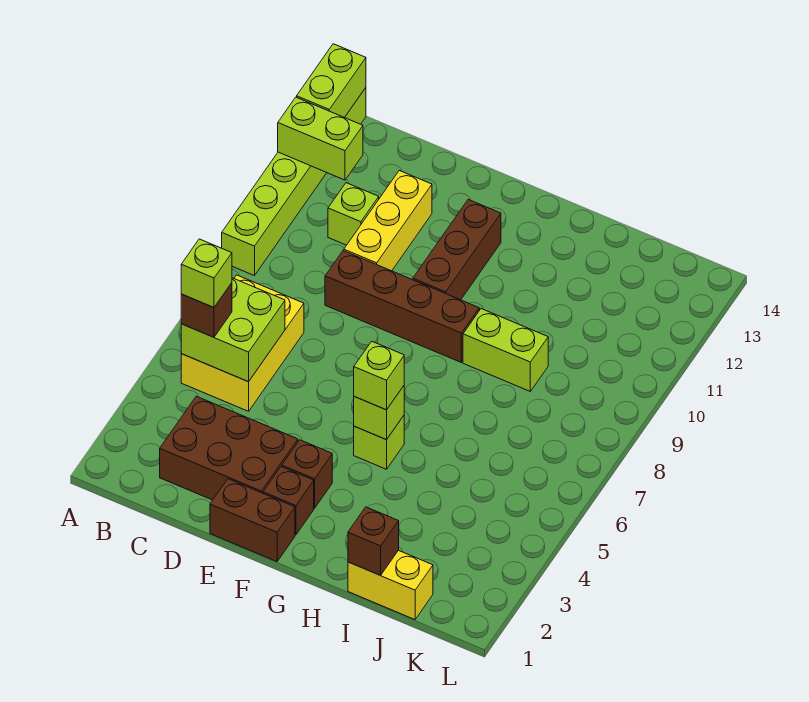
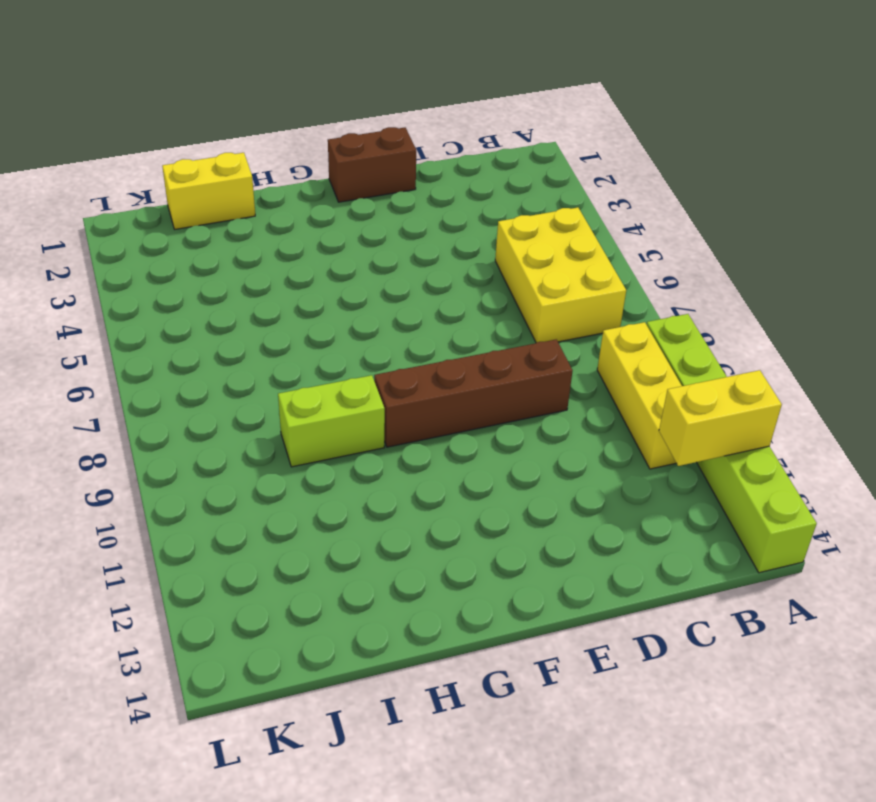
yellow 1x2 brick [659,370,782,466] -> lime 1x2 brick [278,97,363,180]
yellow 1x3 brick [597,322,682,469] -> yellow 1x3 brick moved to [344,171,432,271]
none -> brown 2x3 brick [160,396,298,500]
none -> lime 1x1 brick [328,183,379,245]
none -> brown 1x1 brick [263,467,314,535]

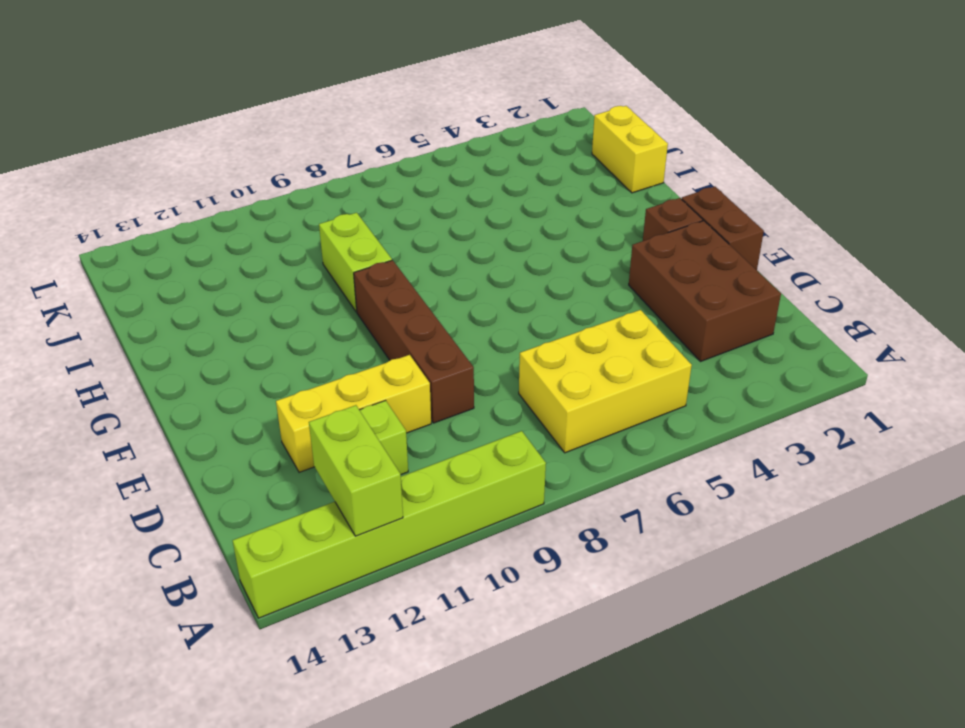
none -> brown 1x1 brick [282,440,332,508]
none -> brown 1x3 brick [413,200,501,300]
none -> lime 1x1 brick [354,416,404,469]

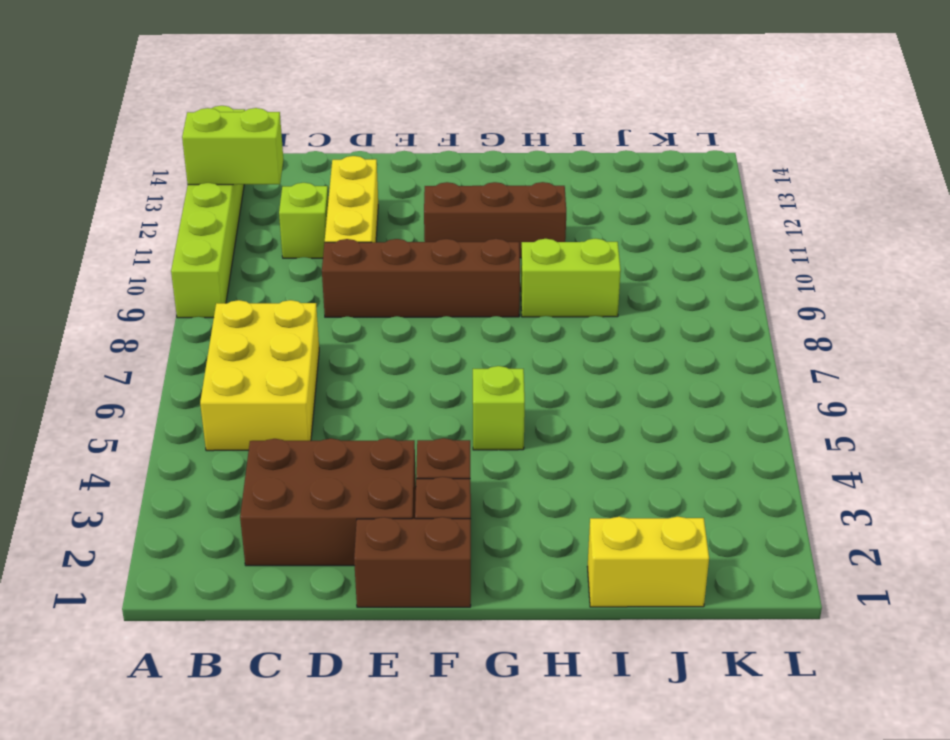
brown 1x3 brick [424,182,566,258] -> brown 1x3 brick turned to [413,200,501,300]
none -> lime 1x2 brick [297,44,366,117]
none -> lime 2x2 brick [181,278,285,382]
none -> lime 1x1 brick [354,386,404,440]

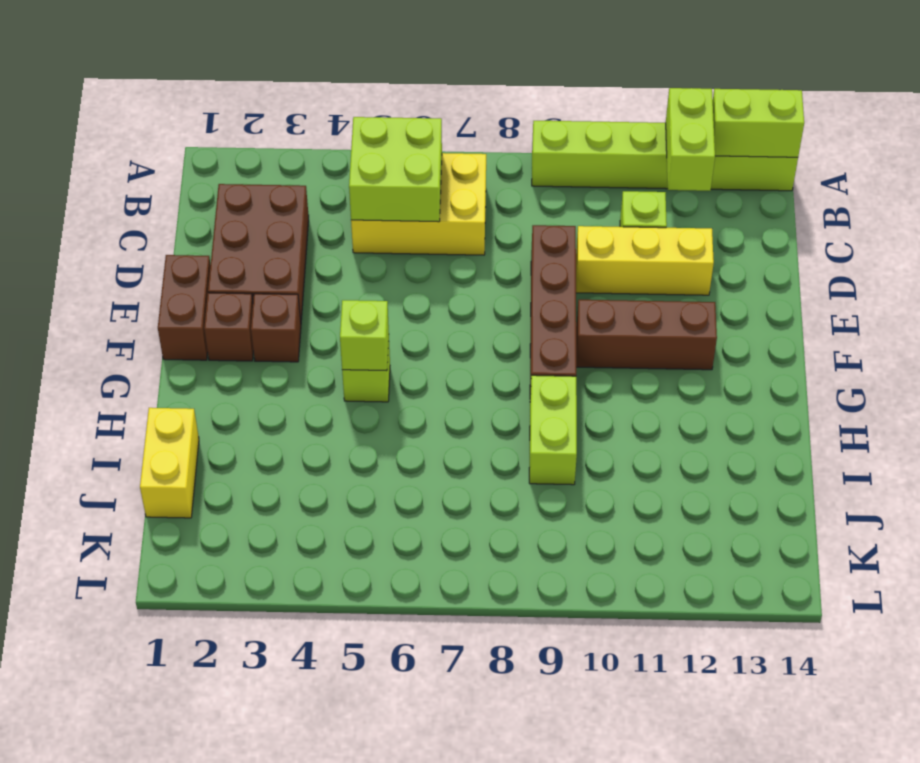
none -> brown 1x1 brick [348,507,399,575]
none -> brown 1x1 brick [181,283,232,337]
none -> lime 1x1 brick [354,341,404,410]

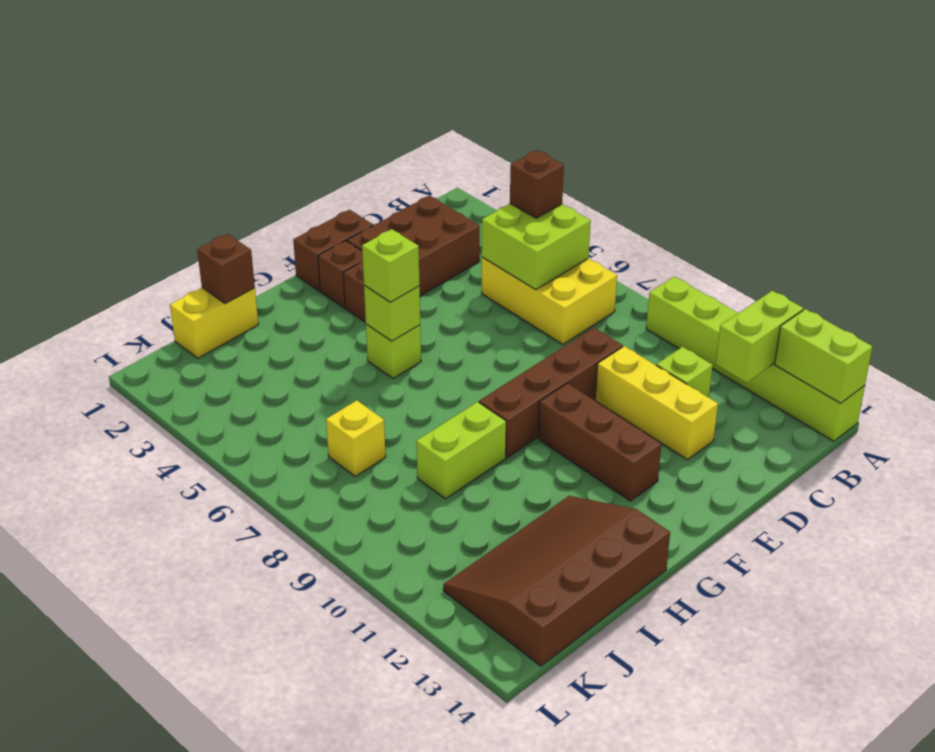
brown 3x4 slope [443,496,670,666] -> none
yellow 1x1 brick [326,400,386,476] -> none
none -> lime 1x1 brick [181,239,232,308]

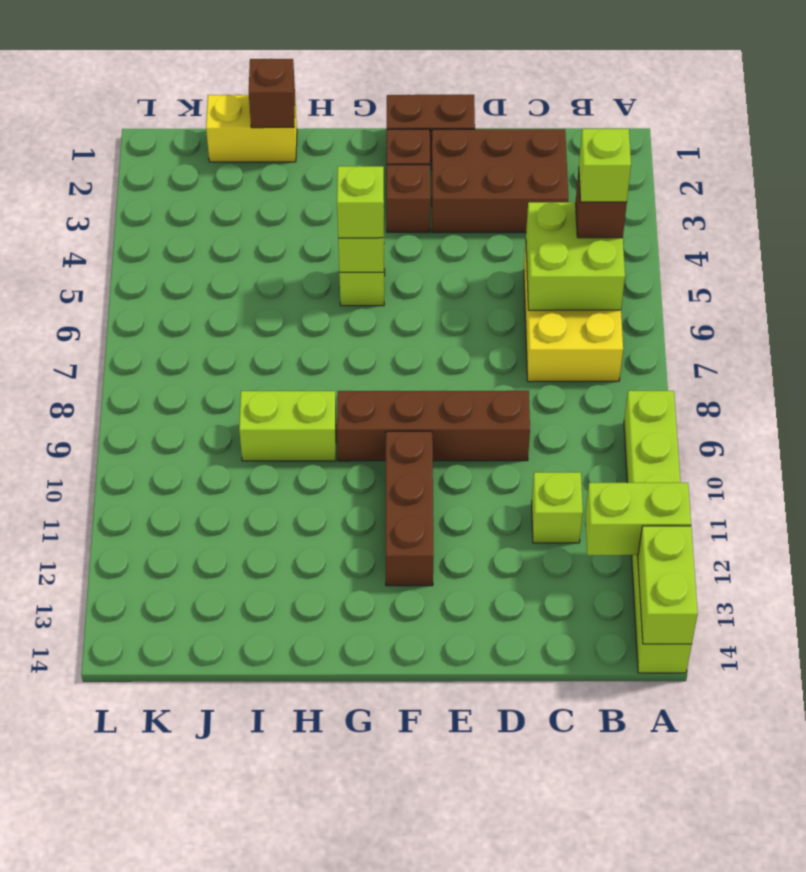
none -> yellow 1x3 brick [344,171,432,271]

